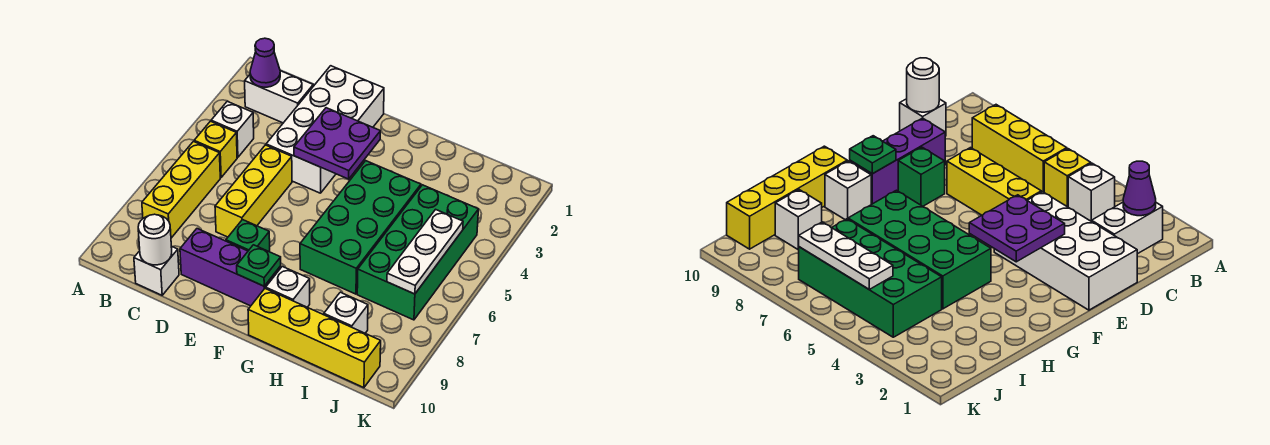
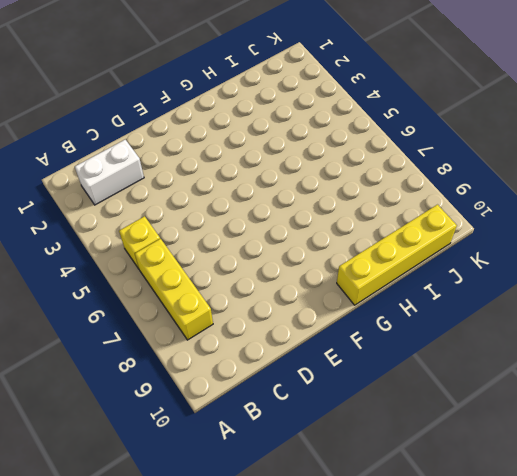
none -> white 1x1 brick [211,101,254,157]
none -> white 1x1 brick [134,246,179,295]
none -> white 2x4 brick [266,66,384,193]

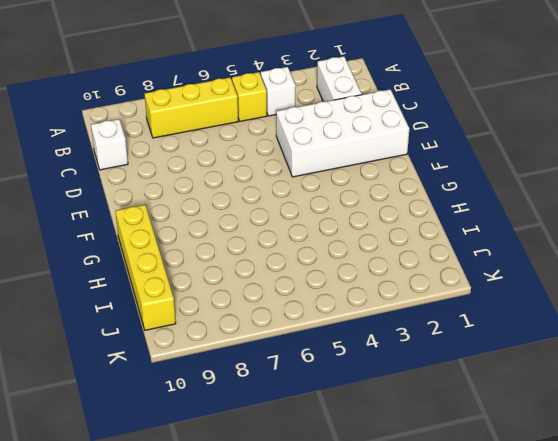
none -> yellow 1x3 brick [215,145,292,237]
none -> purple 1x3 brick [180,229,281,306]
none -> green 1x1 brick [226,220,270,252]

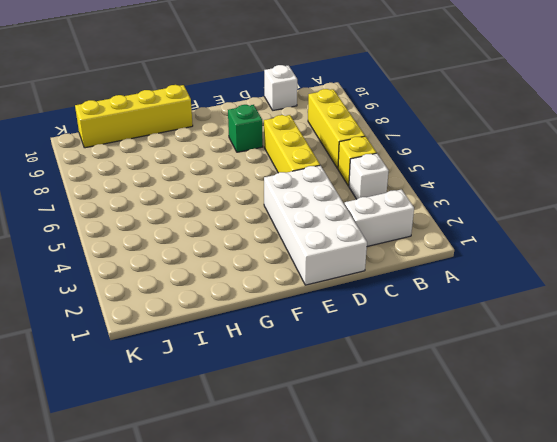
none -> purple 1x3 brick [180,229,281,306]
none -> green 2x4 brick [300,161,421,294]
none -> white 1x1 brick [266,266,310,307]

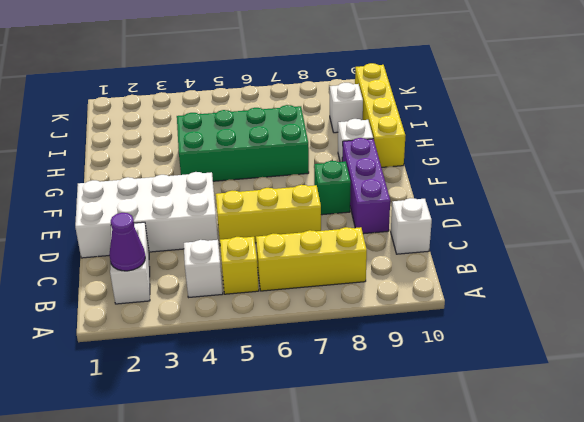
none -> green 2x4 brick [357,185,479,320]
none -> white 1x1 round brick [138,214,172,265]
none -> purple 2x2 plate [294,108,380,179]

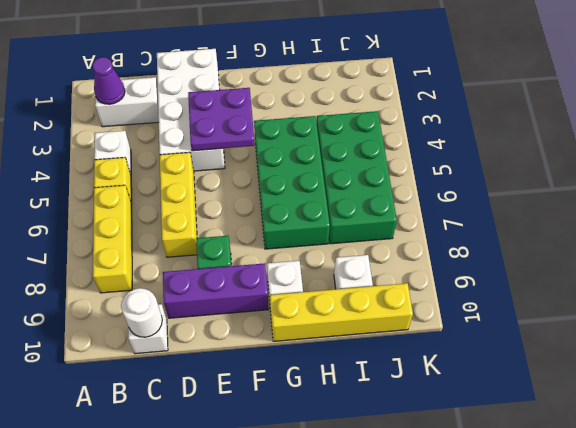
none -> green 1x1 plate [237,245,281,286]
none -> white 1x3 plate [387,209,463,294]

